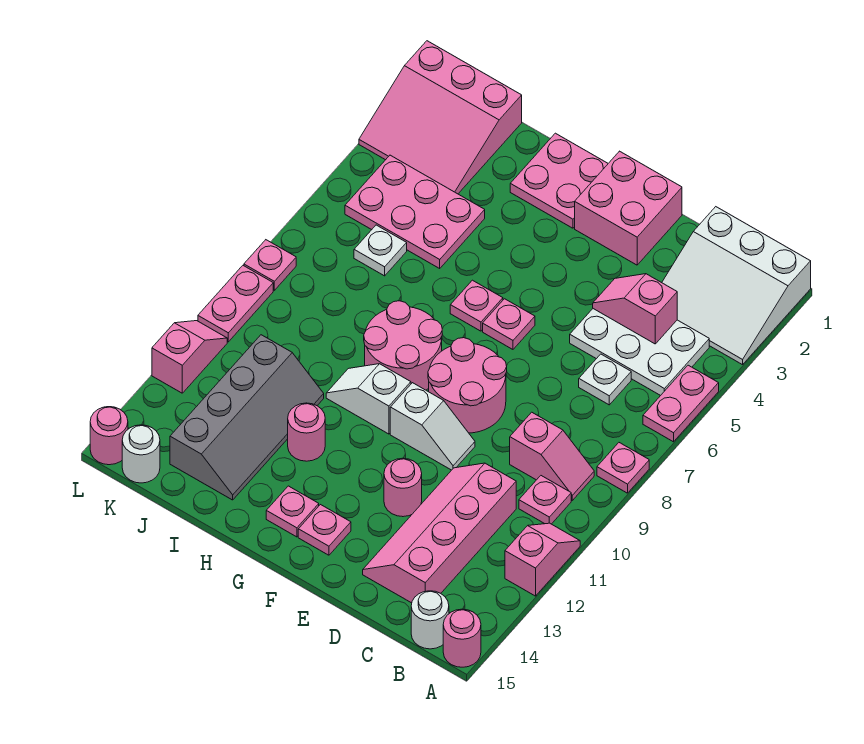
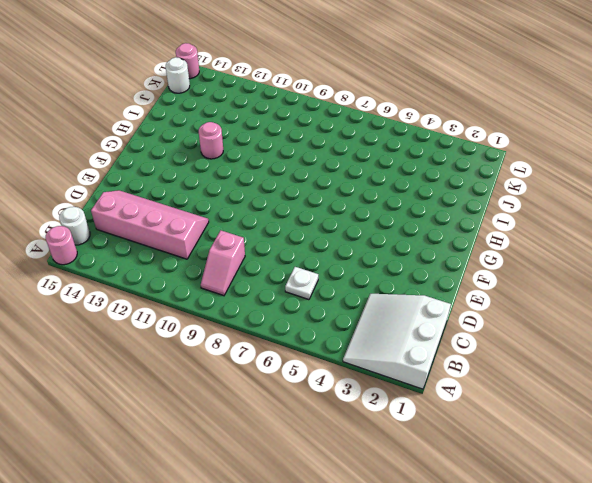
none -> pink 1x2 plate [643,365,719,442]
none -> pink 1x1 plate [597,443,649,493]
none -> pink 1x2 slope [505,523,580,596]
none -> white 2x3 plate [570,309,709,396]

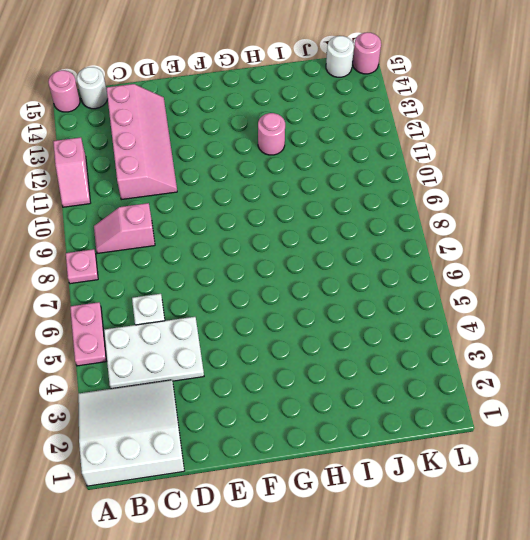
none -> pink 1x1 plate [519,476,571,524]
none -> pink 2x2 brick [575,151,682,265]
none -> pink 2x2 round brick [428,338,507,433]
none -> white 1x2 slope [390,383,475,470]

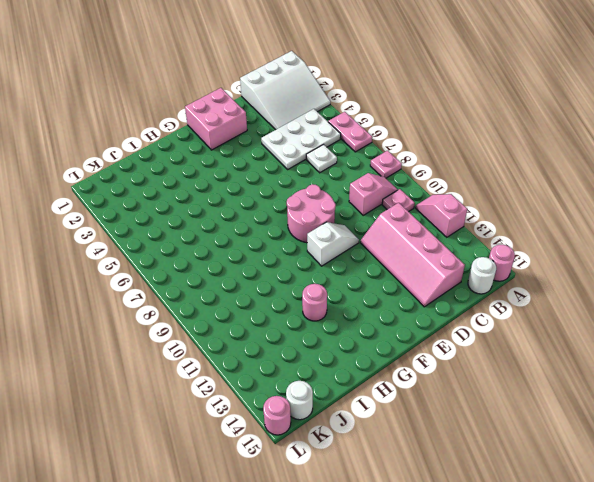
none -> pink 1x1 round brick [384,458,422,517]
none -> pink 1x1 plate [483,299,535,349]
none -> pink 1x1 plate [298,505,351,555]
none -> pink 2x2 plate [510,133,608,228]

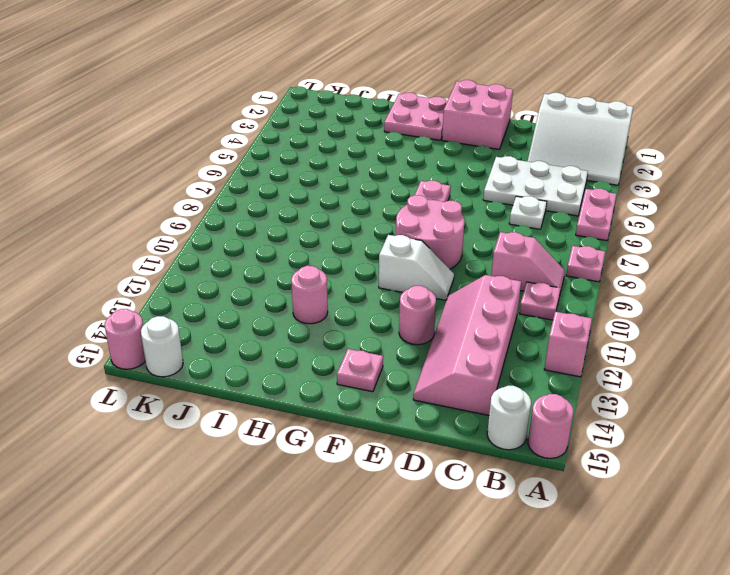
none -> pink 1x1 plate [450,280,503,331]
none -> pink 2x2 round brick [364,301,442,390]
none -> white 1x2 slope [326,364,411,434]
none -> pink 1x1 plate [266,486,319,537]

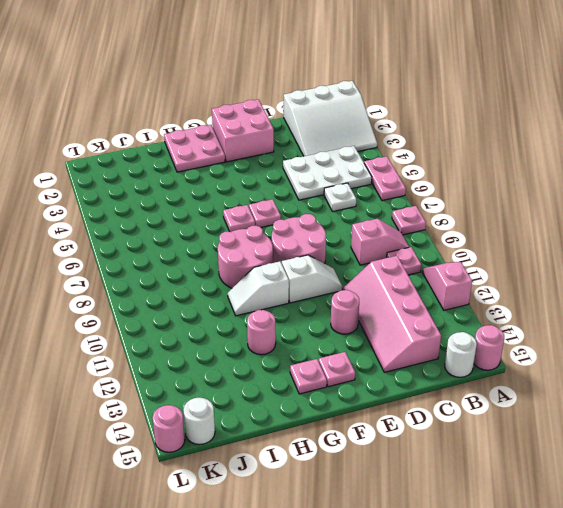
none -> pink 2x3 plate [345,155,485,268]
none -> grey 2x4 slope [170,335,324,500]
none -> pink 3x3 slope [359,41,522,194]
none -> white 1x1 plate [354,225,407,276]

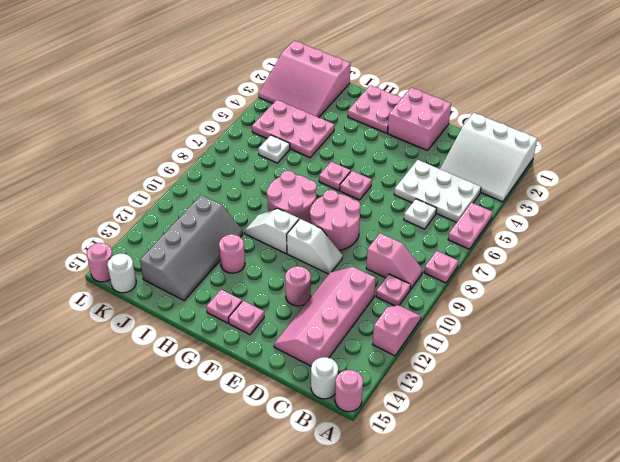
none -> pink 1x1 plate [244,240,296,290]
none -> pink 1x2 plate [198,266,273,342]
none -> pink 1x2 slope [152,321,227,393]
none -> pink 1x2 slope [593,274,677,344]

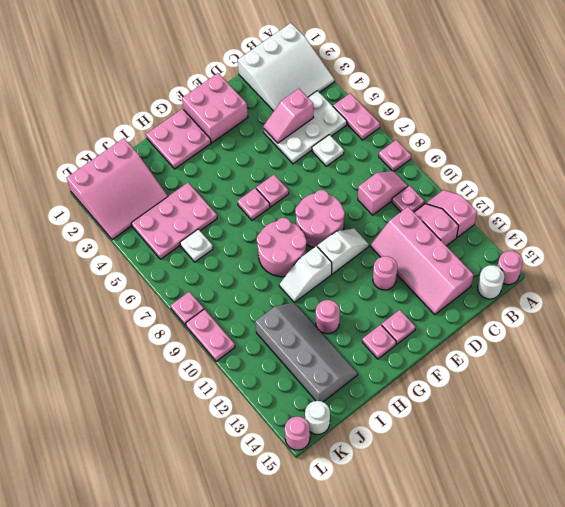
pink 1x2 slope [414,204,458,246] -> pink 1x2 slope moved to [152,321,227,393]

